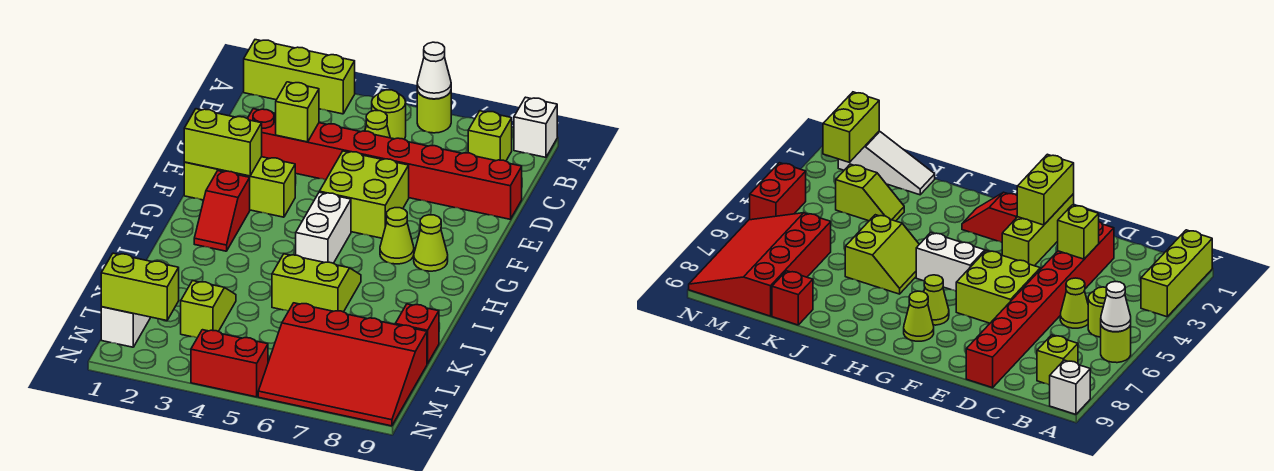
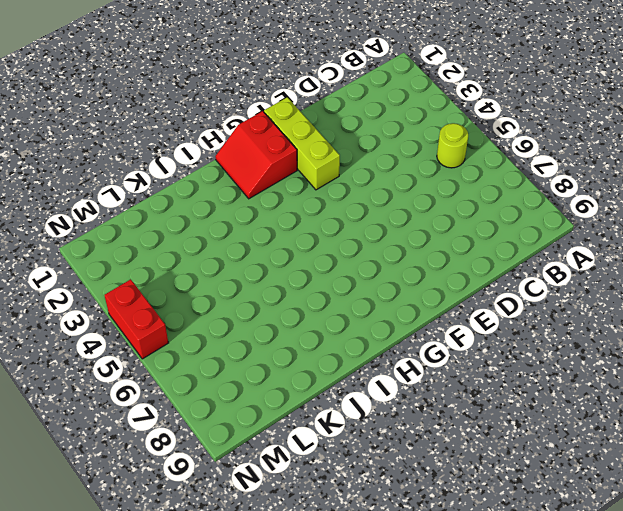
red 2x2 slope [215,111,297,199] -> red 1x2 slope [194,171,250,251]
none -> lime 1x3 brick [244,40,355,114]
none -> lime 1x1 round brick [417,90,451,133]
none -> white 1x1 brick [514,97,557,157]

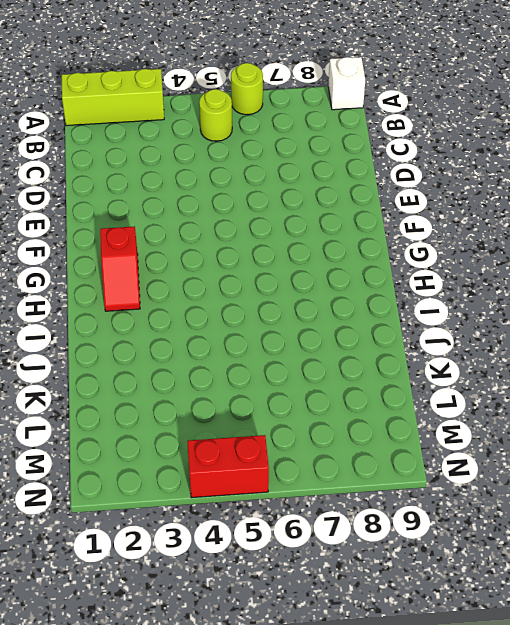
none -> lime 1x1 brick [468,111,512,161]
none -> lime 1x1 cone [365,111,390,138]
none -> red 1x8 brick [247,109,522,219]

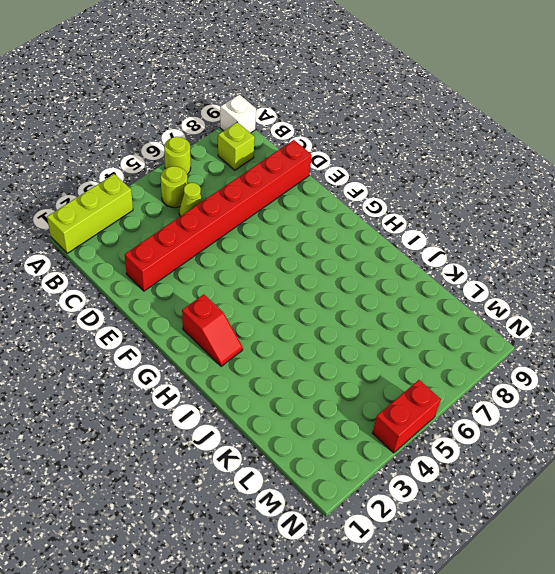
none -> lime 2x2 brick [319,151,409,238]
none -> lime 1x3 brick [184,157,295,217]
none -> white 1x2 brick [296,192,351,263]

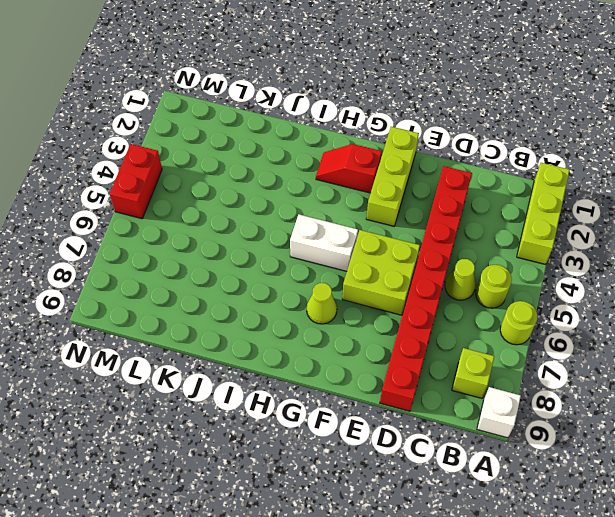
none -> lime 1x1 cone [414,215,448,271]
none -> lime 2x2 slope [272,254,361,312]
none -> white 1x3 slope [101,307,151,347]

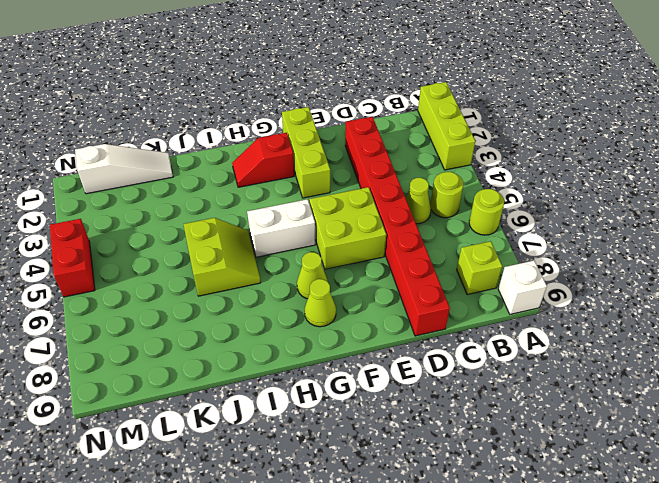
none -> lime 1x2 slope [181,281,236,338]
none -> red 1x1 brick [395,304,439,364]
none -> red 3x4 slope [258,303,427,426]

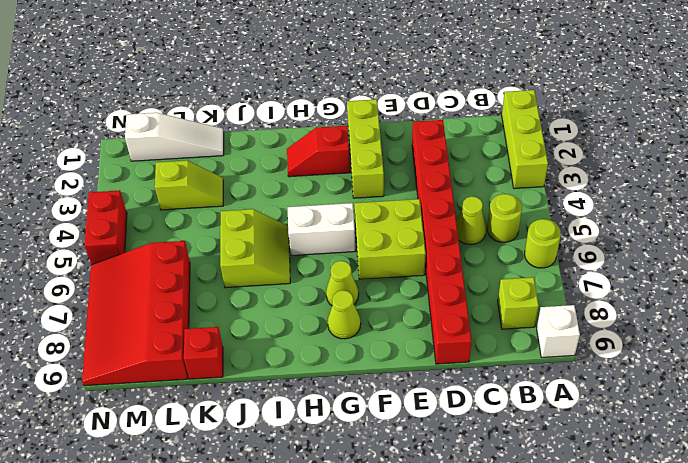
none -> white 1x1 cone [417,42,451,99]
none -> lime 1x1 brick [276,82,319,142]
none -> lime 1x2 brick [184,109,262,176]

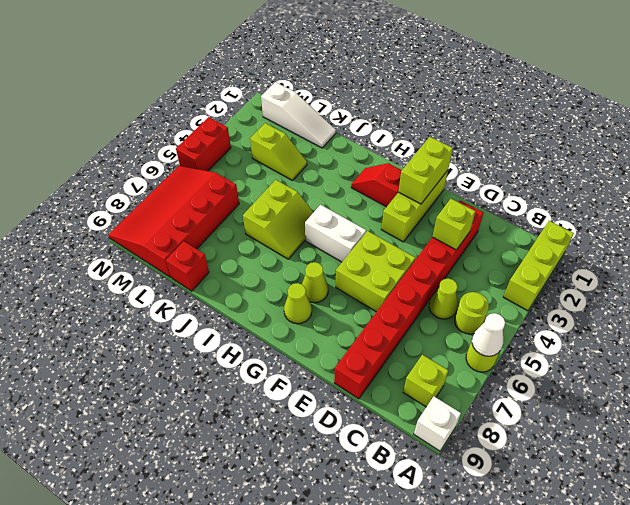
none -> lime 1x2 brick [101,253,179,321]

